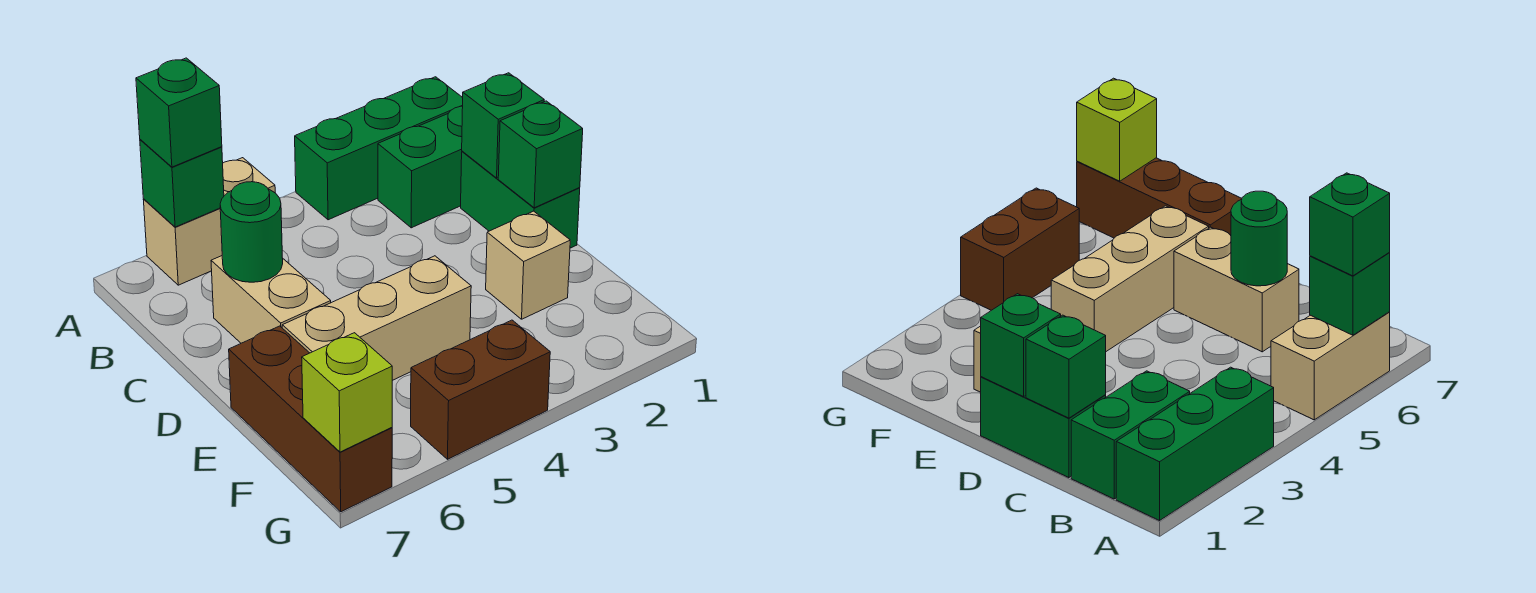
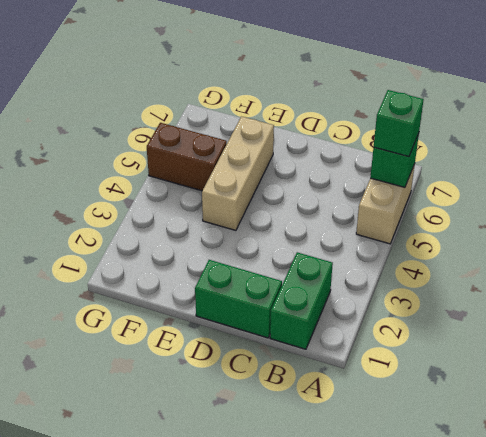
brown 1x2 brick [147,123,227,191] -> brown 1x2 brick turned to [411,320,550,459]
none -> green 1x3 brick [295,77,463,220]
none -> tan 1x2 brick [211,256,331,343]
none -> tan 1x1 brick [486,211,570,319]

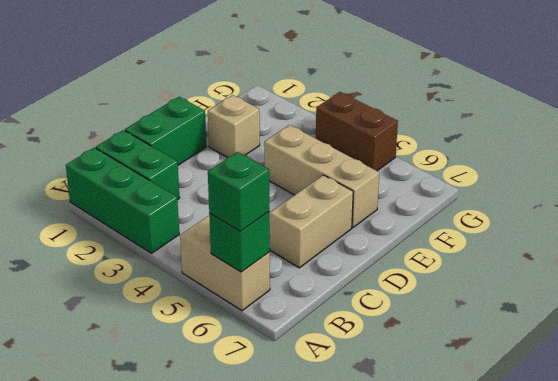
none -> brown 1x3 brick [229,326,392,512]
none -> green 1x1 brick [462,73,544,178]
none -> green 1x1 round brick [220,182,283,282]

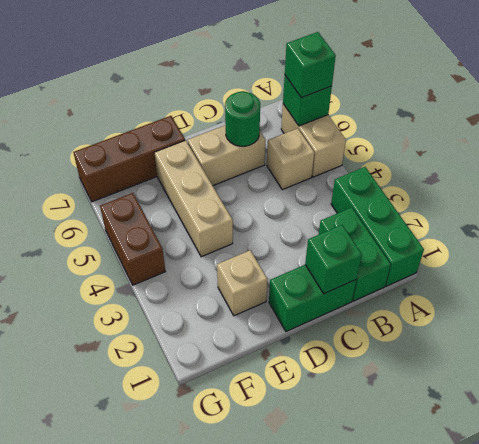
tan 1x1 brick [267,128,314,190] -> none
none -> green 1x1 brick [498,101,583,208]
none -> lime 1x1 brick [302,333,392,452]

